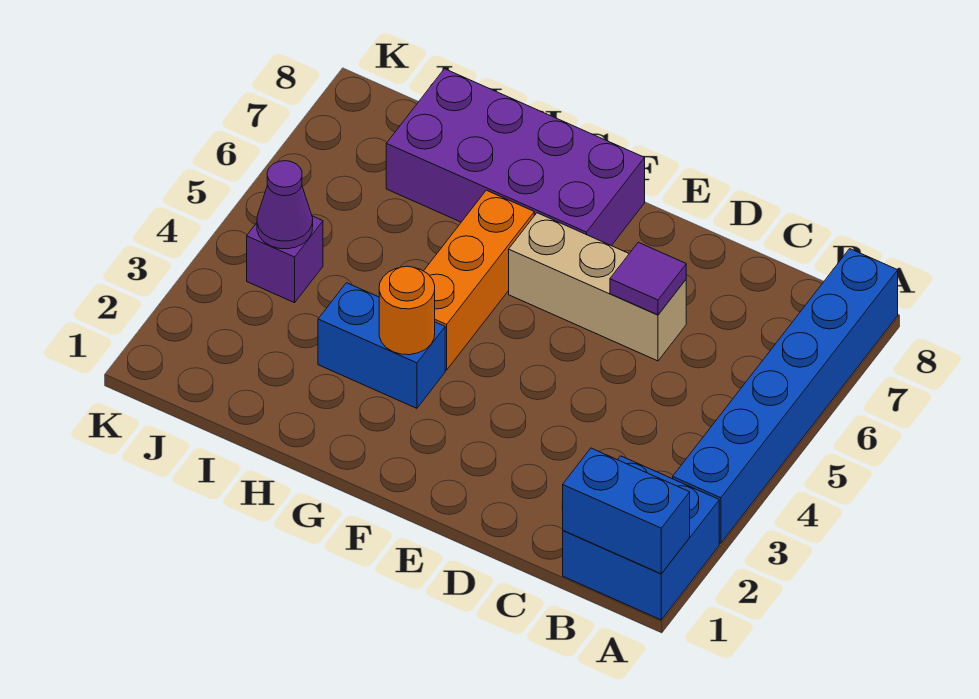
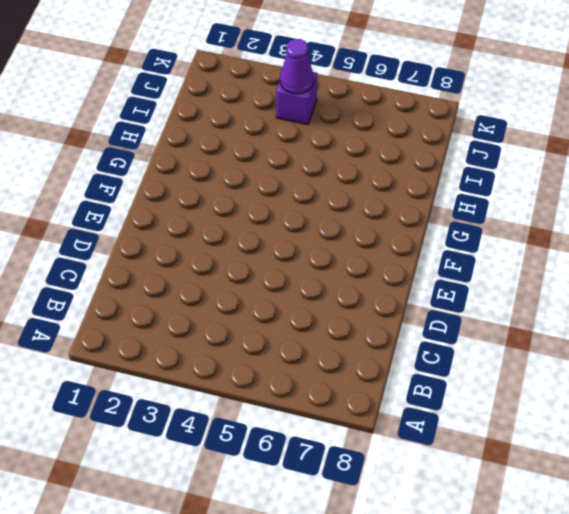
none -> blue 2x2 brick [563,456,719,620]
none -> blue 1x6 brick [673,249,898,543]

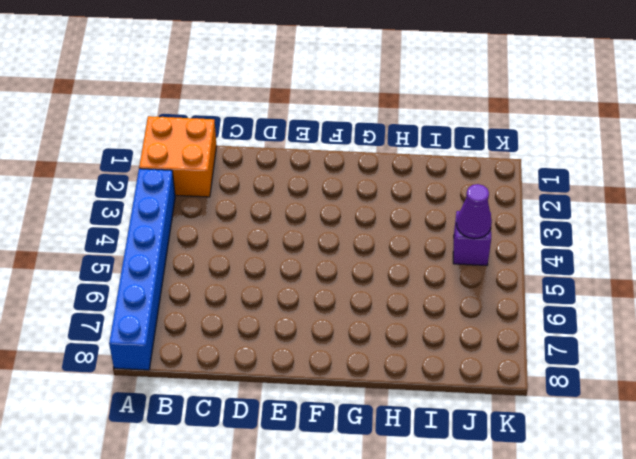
orange 2x2 brick [139,116,217,197] -> blue 2x2 brick [563,456,719,620]
none -> tan 1x3 brick [509,213,686,361]
none -> purple 2x4 brick [386,69,645,246]

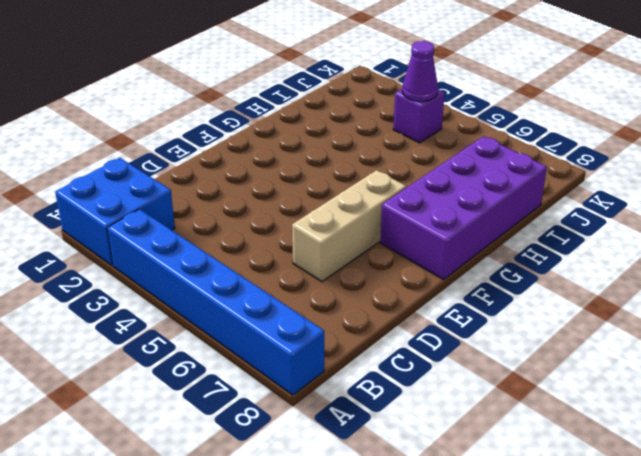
none -> blue 1x2 brick [318,283,445,408]
none -> orange 1x3 brick [424,190,534,370]

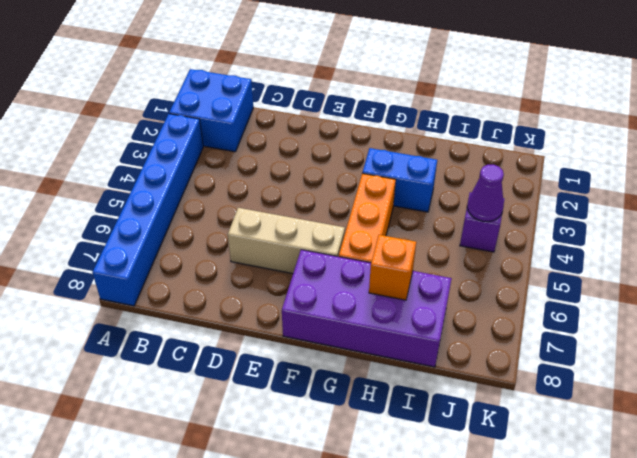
orange 1x1 brick [369,235,416,300] -> none
none -> blue 1x2 brick [562,448,690,574]
none -> purple 1x1 tile [610,242,686,315]

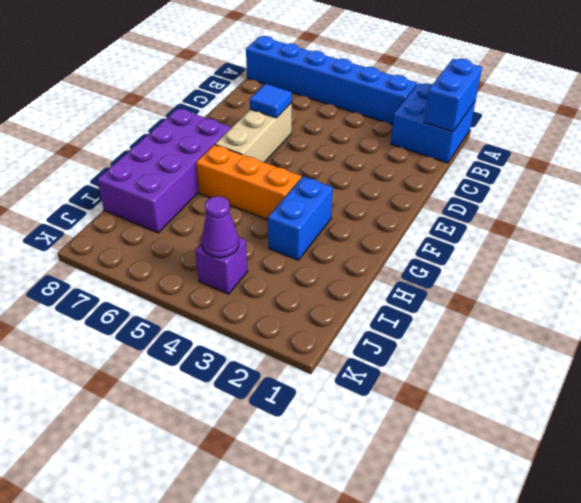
blue 1x1 tile [250,84,292,118] -> purple 1x1 tile [610,242,686,315]
none -> orange 1x1 round brick [379,266,435,355]

